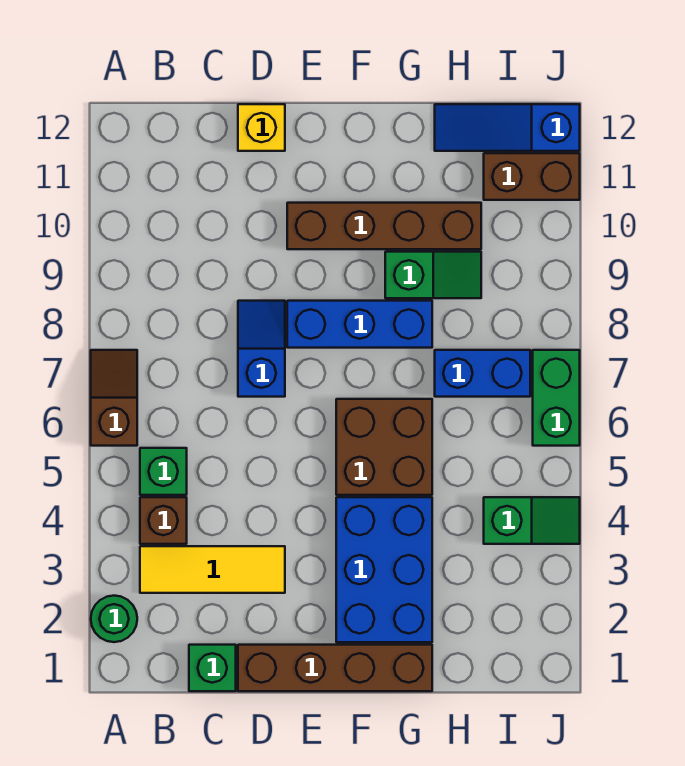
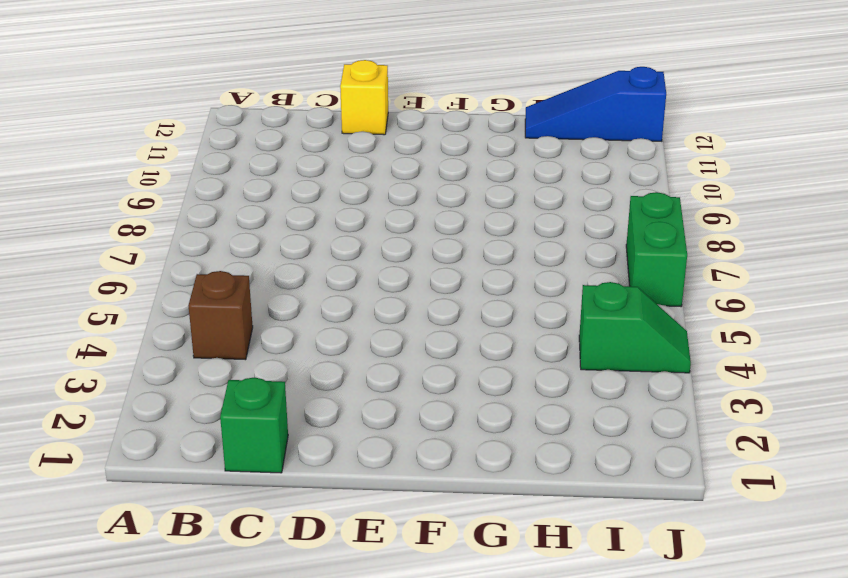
none -> green 1x1 round brick [91,596,137,642]
none -> brown 1x2 slope [91,350,137,446]
none -> yellow 1x3 tile [140,546,285,593]

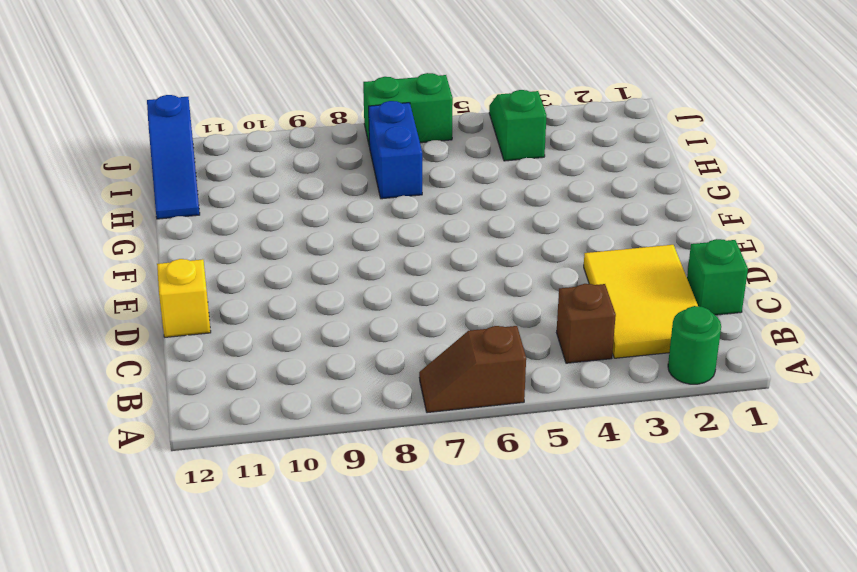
yellow 2x3 tile [584,245,698,358] -> yellow 1x3 tile [140,546,285,593]
none -> green 1x1 brick [140,448,187,495]
none -> brown 1x4 brick [238,645,432,691]
none -> blue 1x2 slope [238,301,285,397]

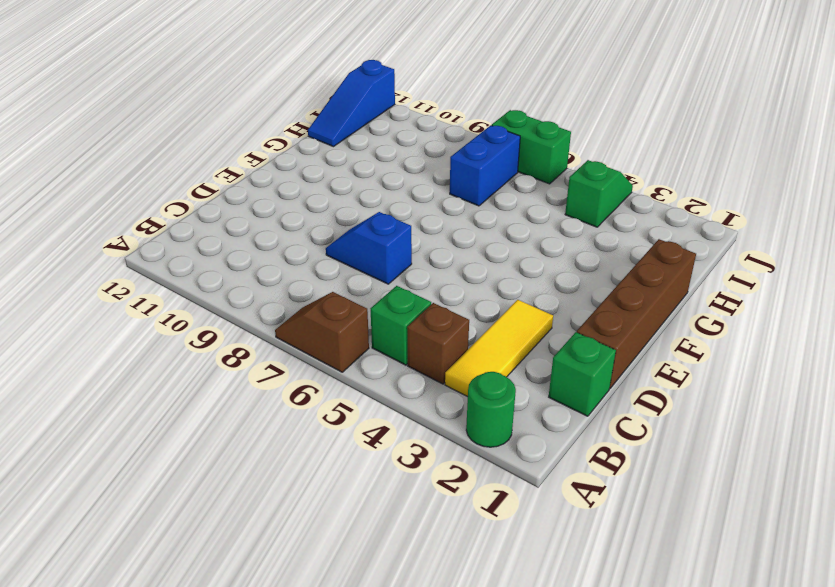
none -> yellow 1x1 brick [238,104,285,151]
none -> blue 1x3 brick [287,301,432,348]
none -> brown 1x4 brick [287,203,481,249]

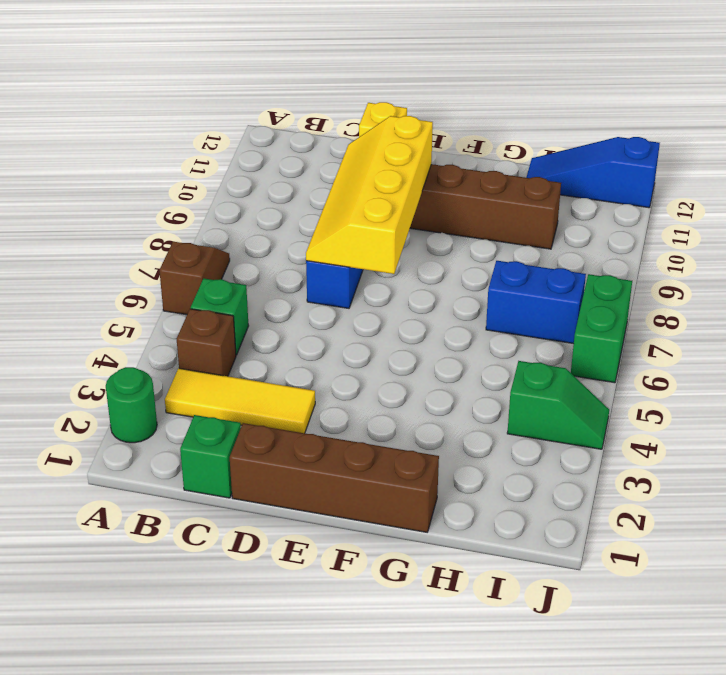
yellow 2x4 slope [306,116,433,274] -> none
none -> blue 1x3 brick [287,301,432,348]
none -> blue 2x3 brick [336,497,432,642]
none -> brown 2x2 brick [336,399,432,495]

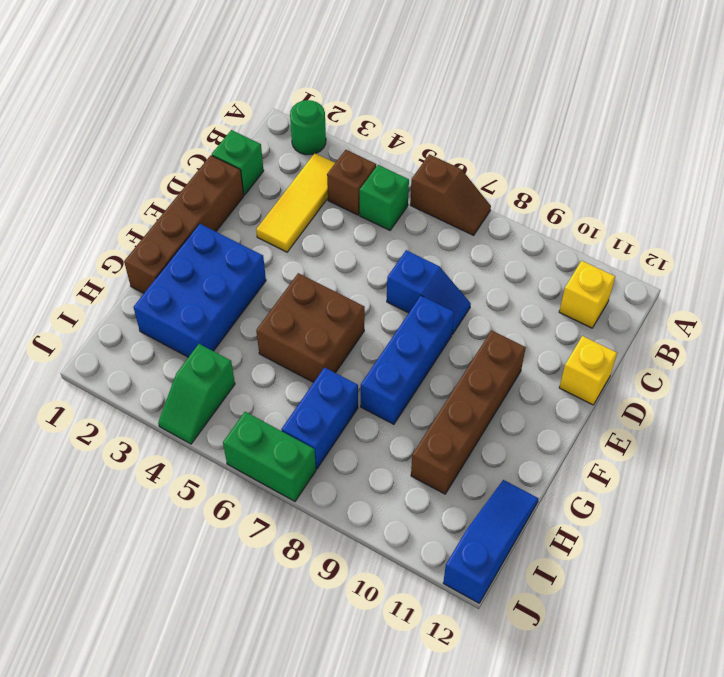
yellow 1x1 brick [559,261,615,328] -> none
blue 2x3 brick [133,224,266,357] -> blue 2x3 brick turned to [336,497,432,642]
none -> green 1x2 slope [385,252,481,298]
none -> brown 1x2 brick [484,153,580,200]

